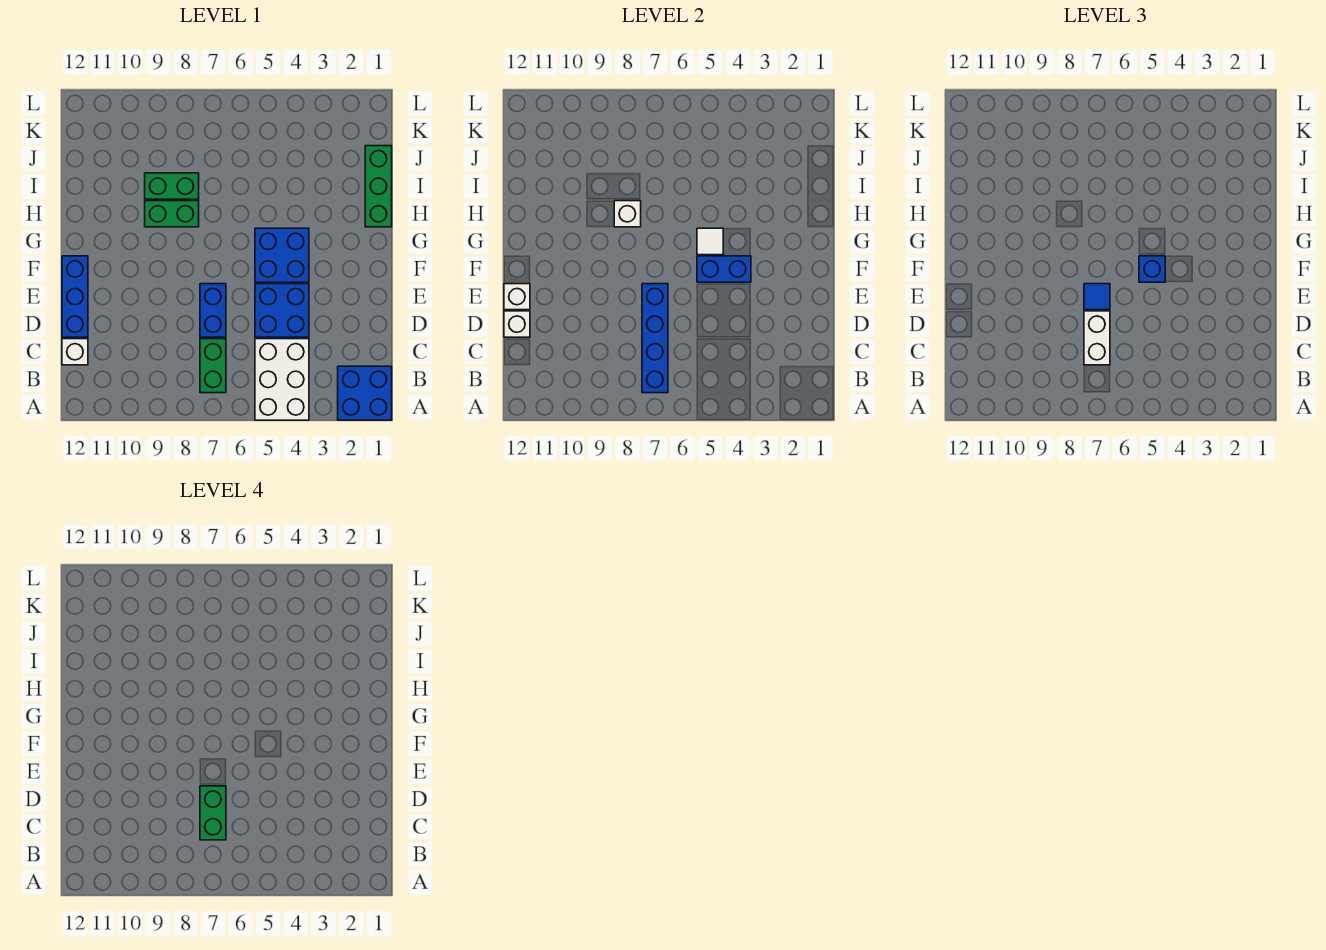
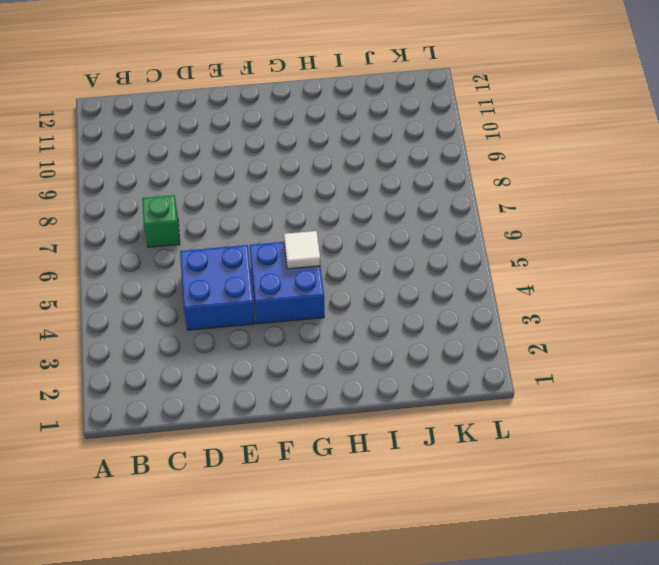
green 1x1 brick [142,195,180,247] -> green 1x2 brick [200,339,226,393]
none -> blue 2x2 brick [338,366,392,420]
none -> white 2x3 brick [255,339,309,420]
none -> white 1x1 brick [62,339,88,365]

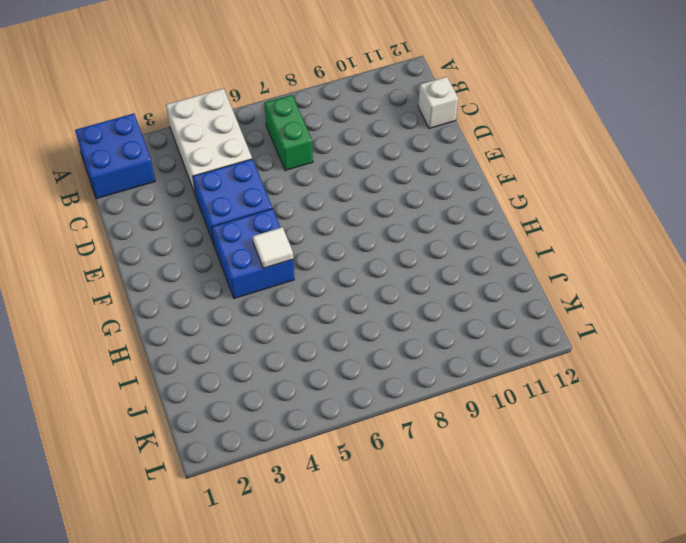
none -> blue 1x2 brick [200,284,226,337]
none -> blue 1x3 brick [62,256,88,337]
none -> green 1x3 brick [365,146,392,227]

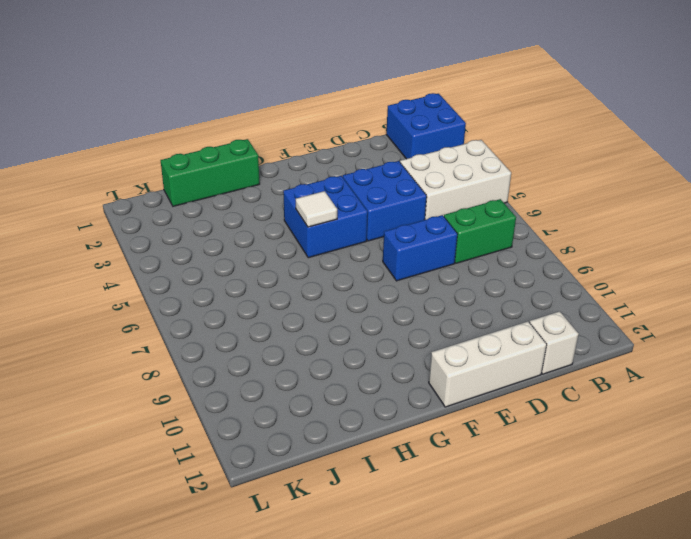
white 1x3 brick [429,321,547,407] -> blue 1x3 brick [62,256,88,337]
none -> green 1x2 brick [145,201,199,227]
none -> green 1x2 brick [145,173,199,199]
none -> blue 1x4 brick [642,284,668,393]

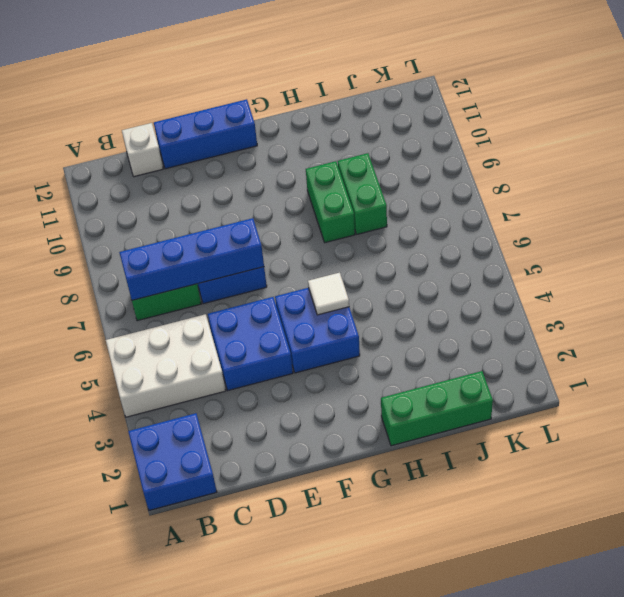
none -> white 1x1 brick [504,311,530,337]
none -> white 1x1 brick [504,284,530,310]
none -> blue 1x2 brick [697,256,751,282]

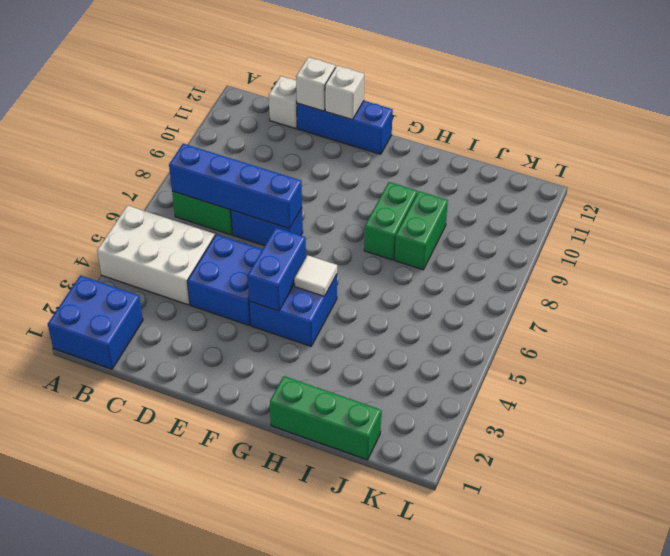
none -> white 1x1 brick [614,201,641,227]
none -> white 1x2 brick [1084,311,1110,365]
none -> blue 1x1 tile [1084,284,1110,310]

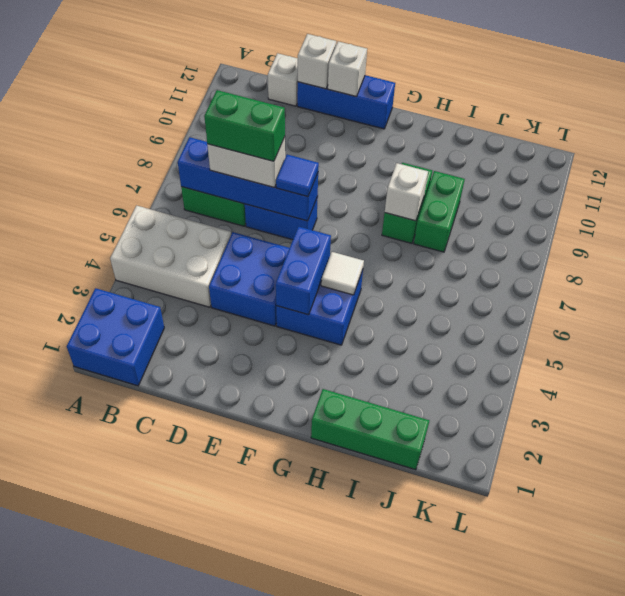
none -> blue 1x1 brick [1139,256,1165,282]

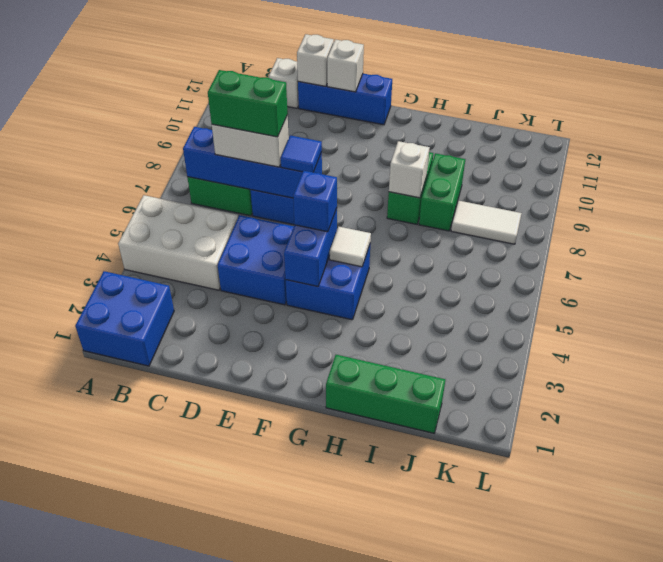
white 1x2 tile [451,201,522,244] -> none

